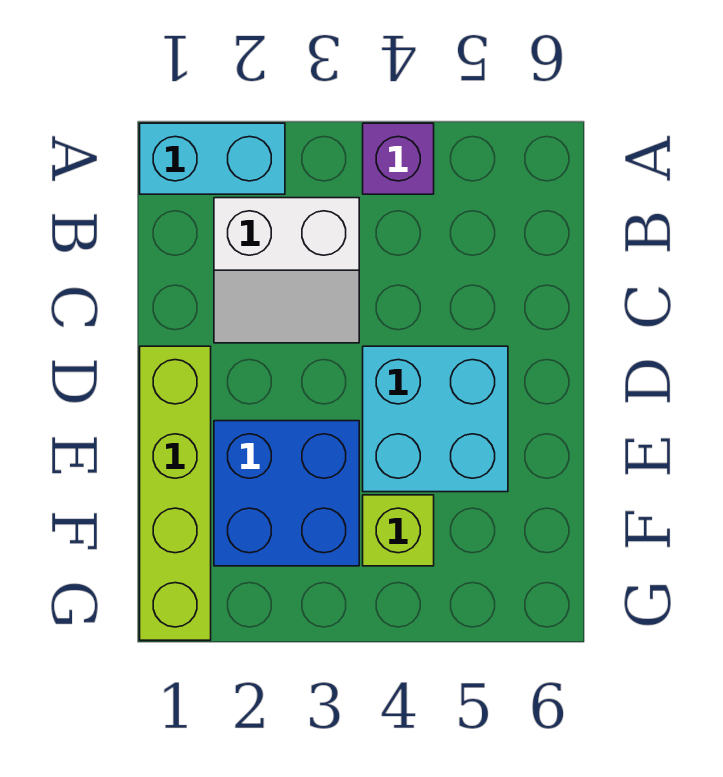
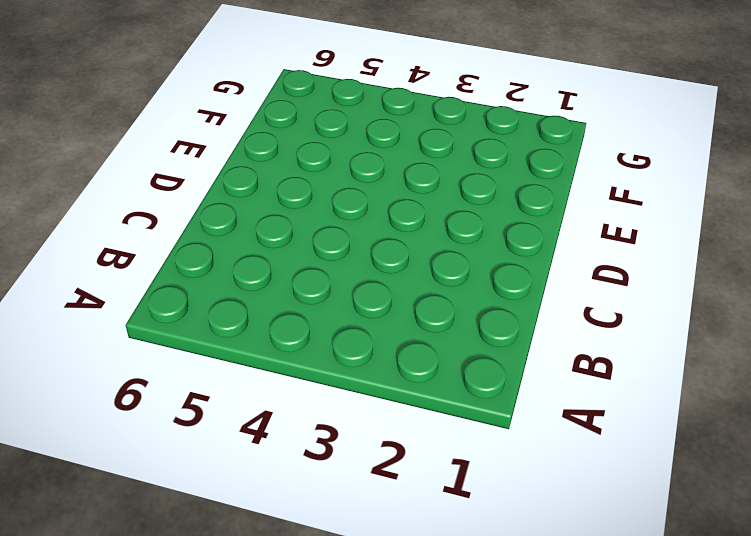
none -> cyan 1x2 brick [140,123,285,194]
none -> purple 1x1 brick [363,123,434,194]

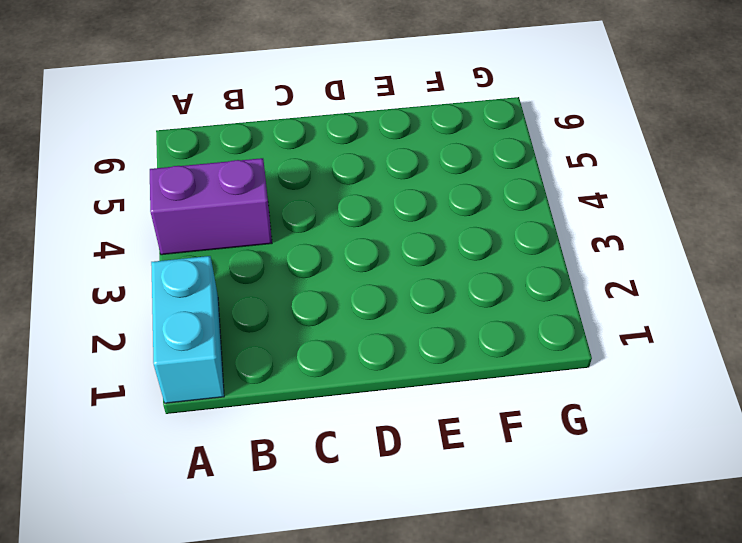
purple 1x2 brick [150,158,272,255] -> purple 1x1 brick [363,123,434,194]
none -> white 2x2 slope [214,198,359,343]
none -> lime 1x4 brick [140,346,211,640]

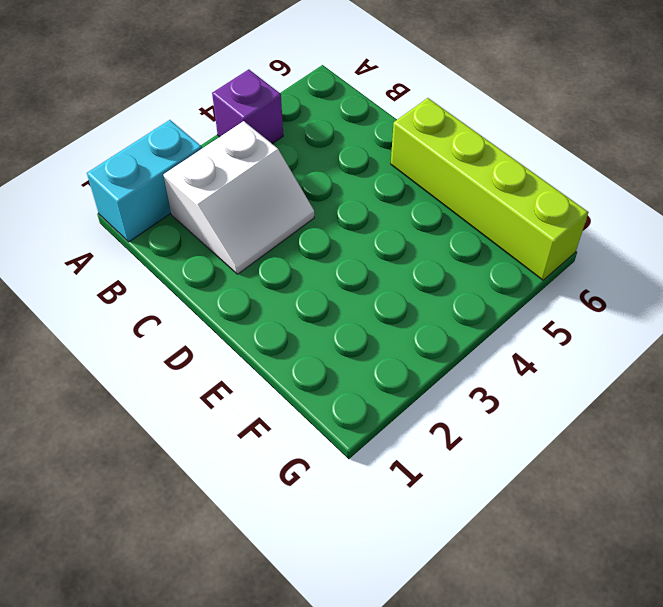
lime 1x4 brick [391,98,588,280] -> lime 1x4 brick moved to [140,346,211,640]
none -> cyan 2x2 brick [363,346,508,492]
none -> blue 2x2 brick [214,421,359,566]

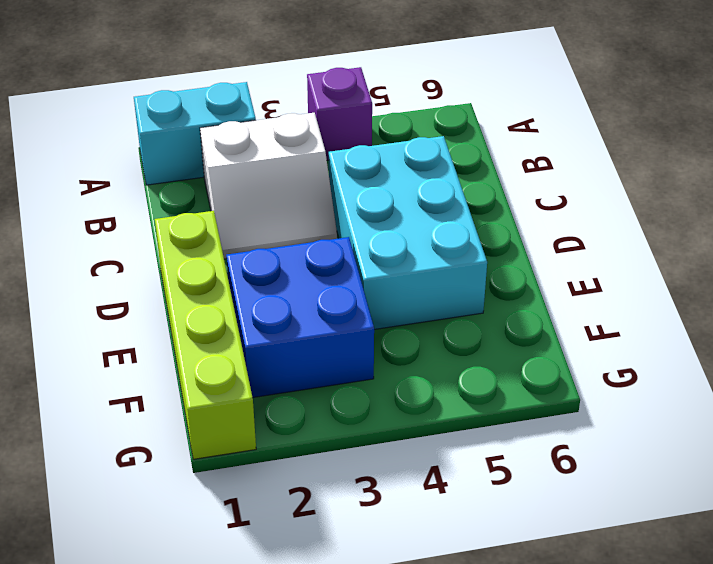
cyan 2x3 brick [329,136,487,329] -> cyan 2x2 brick [363,346,508,492]
none -> lime 1x1 brick [363,495,434,566]

